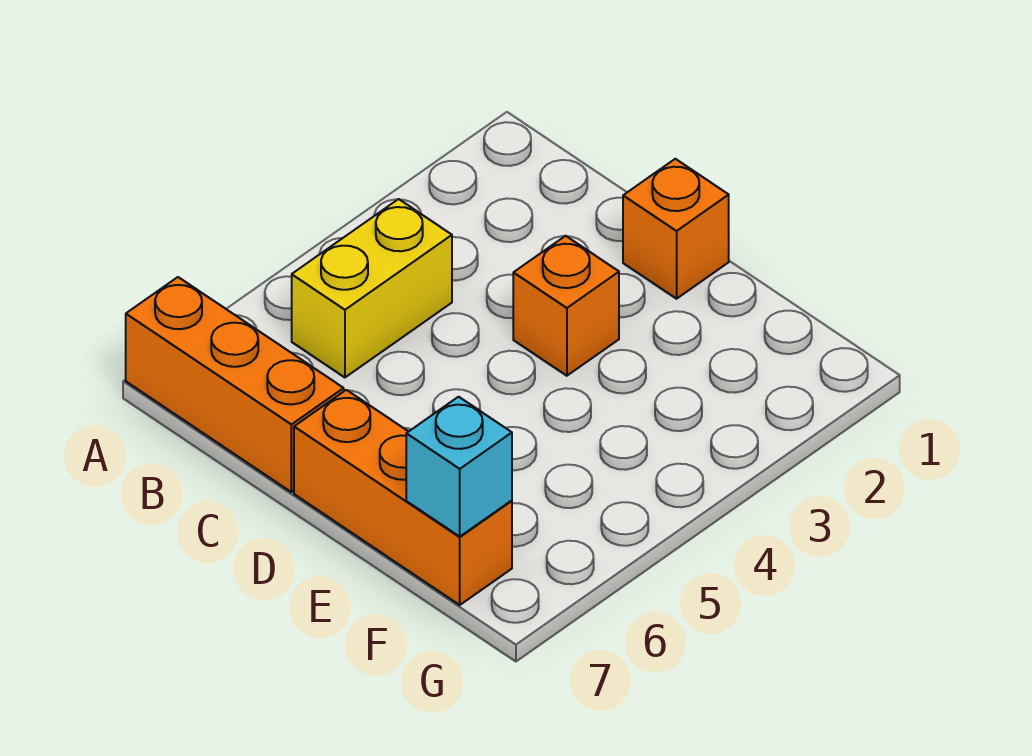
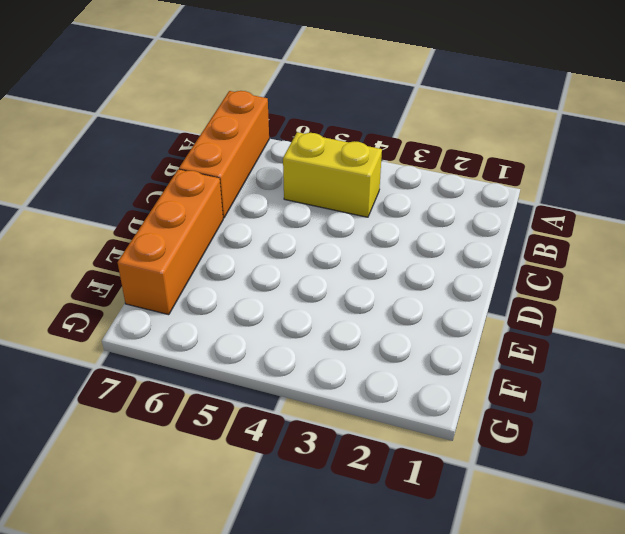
none -> orange 1x1 brick [623,159,729,299]
none -> orange 1x1 brick [513,236,619,376]

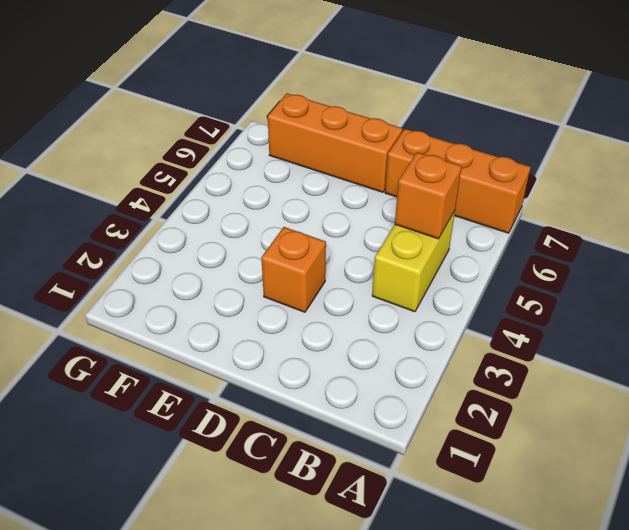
orange 1x1 brick [395,152,462,239] -> orange 1x1 brick moved to [623,159,729,299]
none -> cyan 1x1 brick [406,397,512,536]

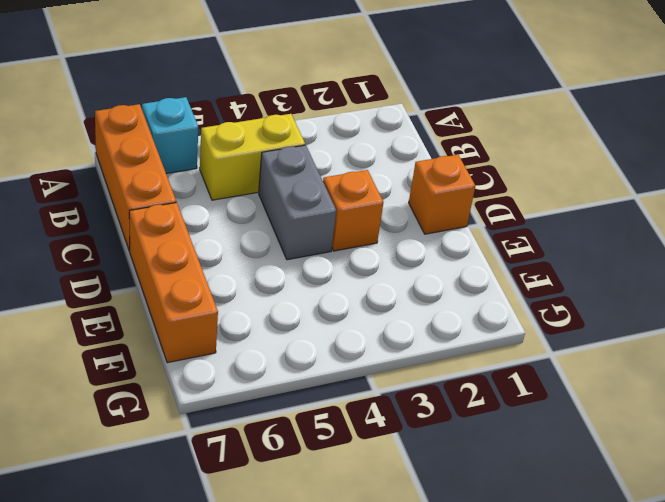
cyan 1x1 brick [142,97,198,174] -> cyan 1x1 brick moved to [406,397,512,536]
grey 1x2 brick [259,145,336,260] -> none

